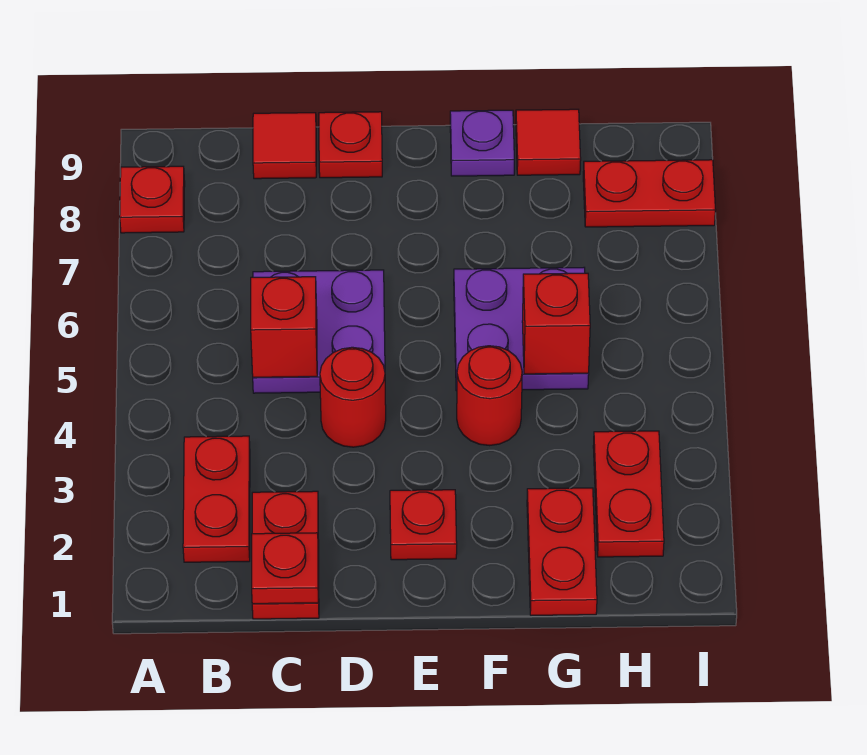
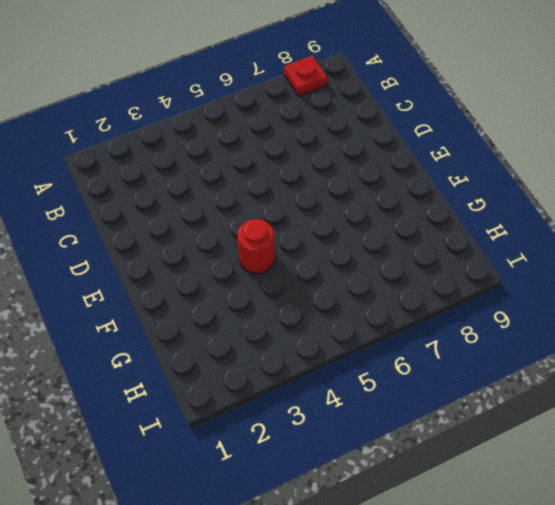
none -> red 1x2 plate [183,436,250,562]
none -> red 1x2 plate [252,491,319,619]
none -> purple 2x2 plate [253,270,385,393]

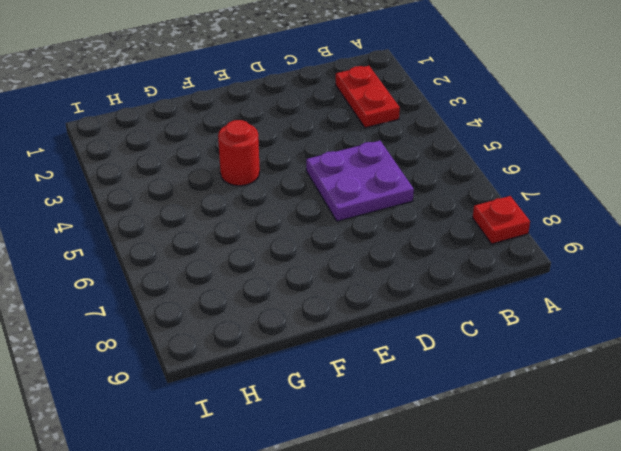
none -> red 1x2 plate [252,491,319,619]
none -> red 1x1 tile [253,113,316,179]
none -> red 1x1 round brick [320,347,386,447]

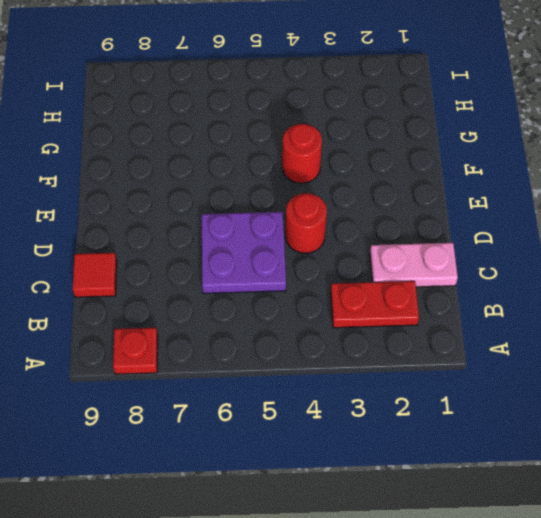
pink 1x2 plate [370,243,458,287] -> red 1x2 plate [252,491,319,619]
none -> red 1x1 plate [319,112,382,178]
none -> red 1x1 plate [390,490,457,560]
none -> purple 2x2 plate [454,268,589,391]

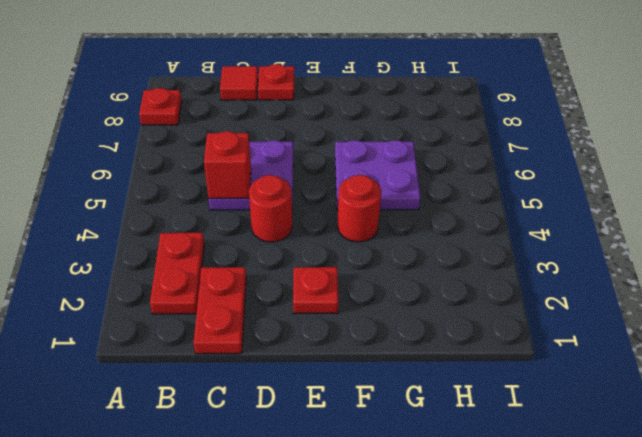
none -> purple 1x1 plate [450,110,514,176]
none -> red 1x2 plate [527,488,597,615]
none -> red 1x1 tile [516,109,581,175]

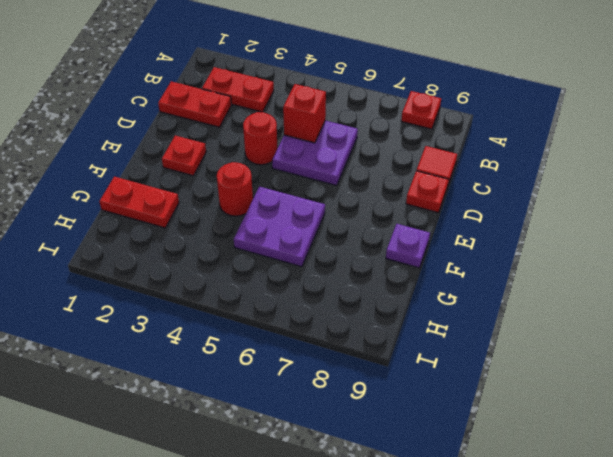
none -> red 1x1 tile [516,109,581,175]
none -> red 1x2 plate [593,431,664,557]
none -> red 1x2 plate [583,160,716,227]

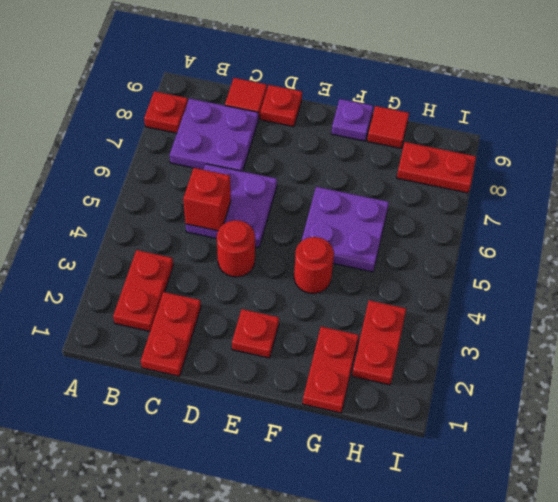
purple 2x2 plate [170,98,258,171] -> none
none -> red 1x1 plate [252,533,319,604]
none -> red 1x1 brick [522,273,590,374]

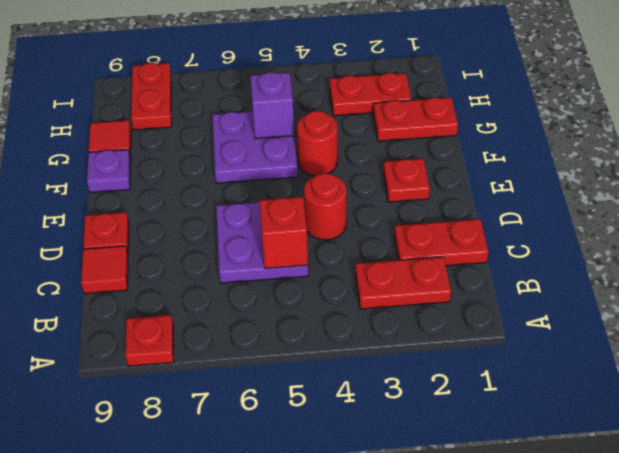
purple 1x1 brick [250,72,294,139] -> red 1x1 brick [522,273,590,374]
none -> red 1x1 plate [252,533,319,604]

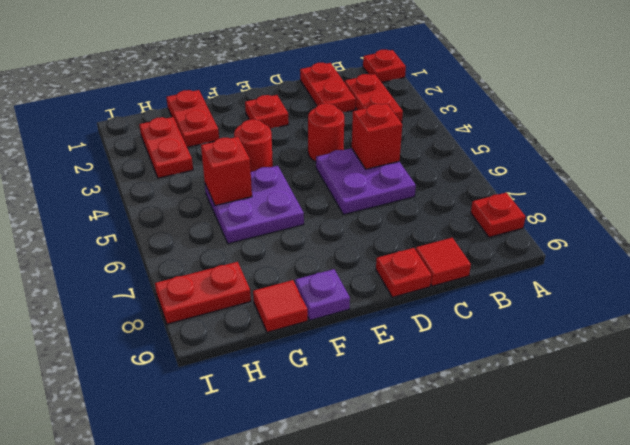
red 1x1 plate [363,50,406,82] -> red 1x1 plate moved to [252,533,319,604]

